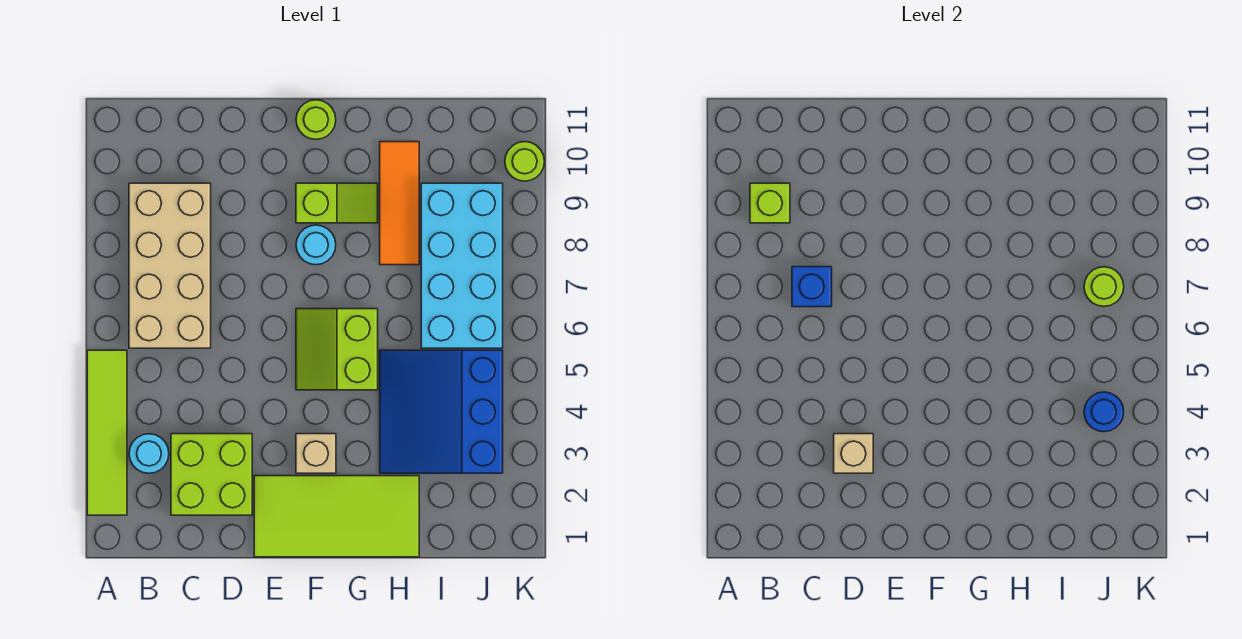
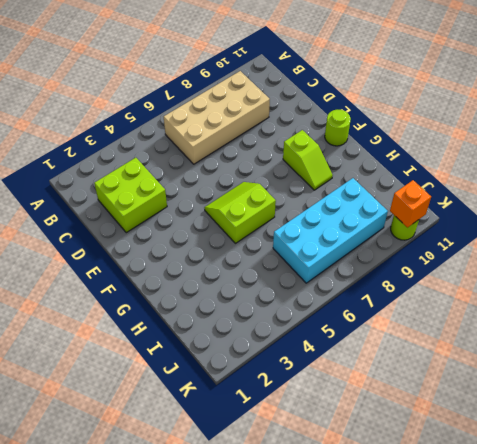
orange 1x1 brick [390,180,431,227] -> none
none -> lime 1x4 tile [87,350,127,515]
none -> cyan 1x1 round brick [129,434,169,473]
none -> lime 2x4 tile [254,476,419,557]

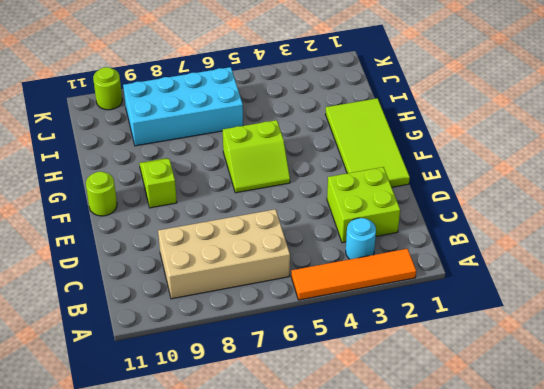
orange 1x4 tile [291,249,416,300] -> lime 1x4 tile [87,350,127,515]
none -> tan 1x1 brick [296,434,336,473]
none -> cyan 1x1 round brick [296,225,336,265]
none -> blue 3x3 slope [380,350,503,473]

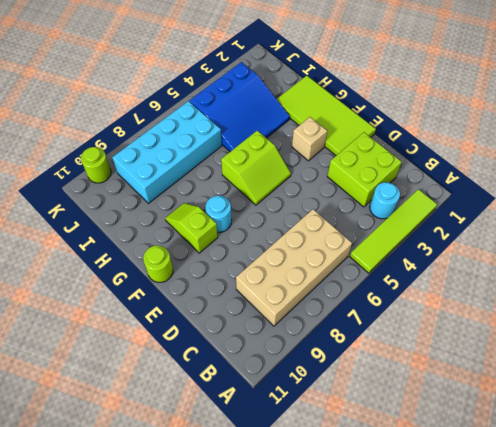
none -> orange 1x3 tile [380,142,419,265]
none -> lime 1x1 brick [750,183,790,223]
none -> blue 1x1 brick [792,267,832,307]

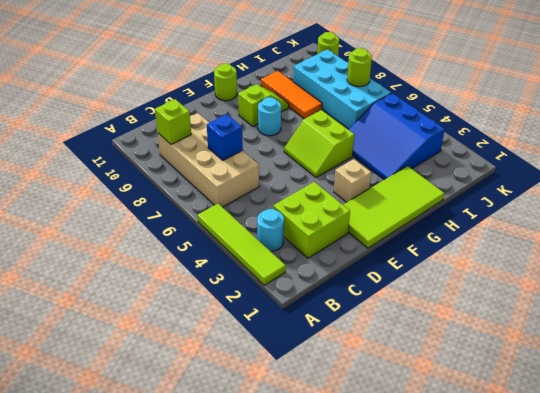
none -> tan 1x1 brick [834,434,873,473]
none -> blue 1x1 round brick [1084,392,1124,432]

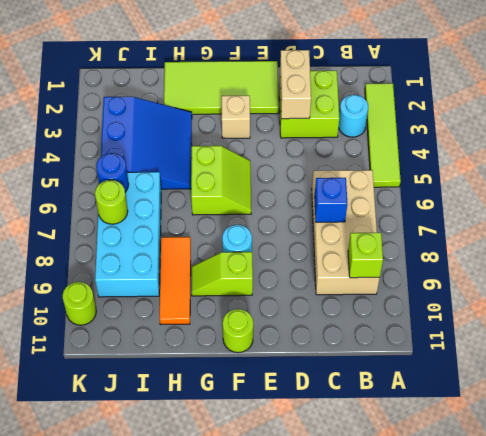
tan 1x2 brick [280,50,311,119] -> tan 1x1 brick [834,434,873,473]
blue 1x1 round brick [96,153,129,192] -> blue 1x1 round brick moved to [1084,392,1124,432]

